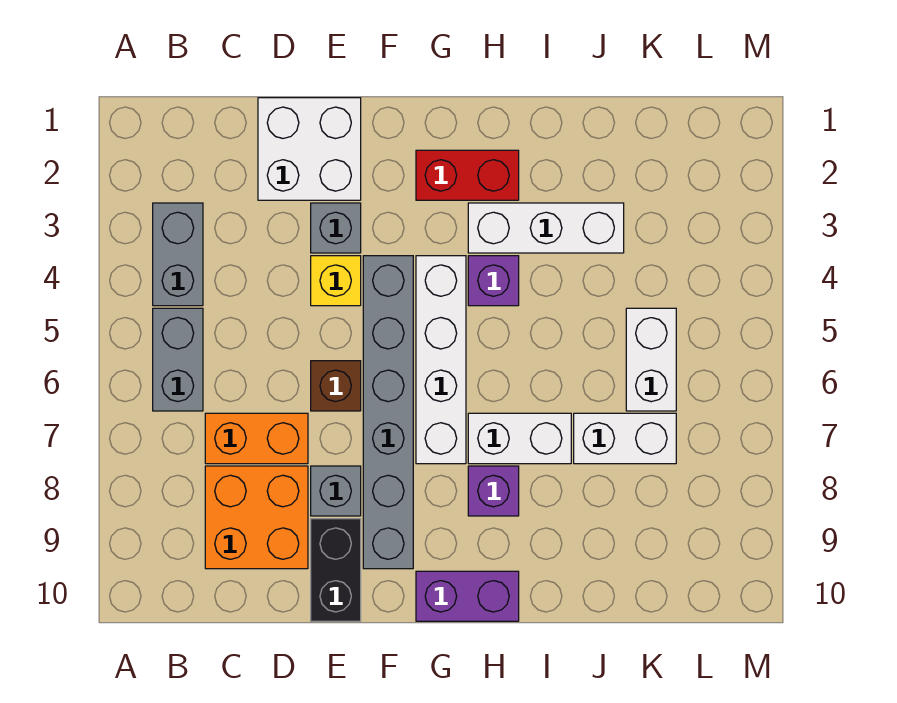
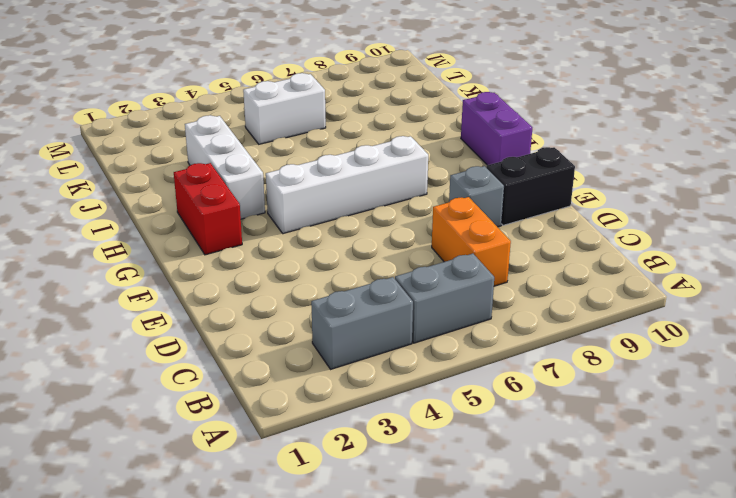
none -> orange 2x2 brick [205,466,308,569]
none -> white 2x2 brick [258,98,361,200]
none -> grey 1x1 brick [311,203,361,253]

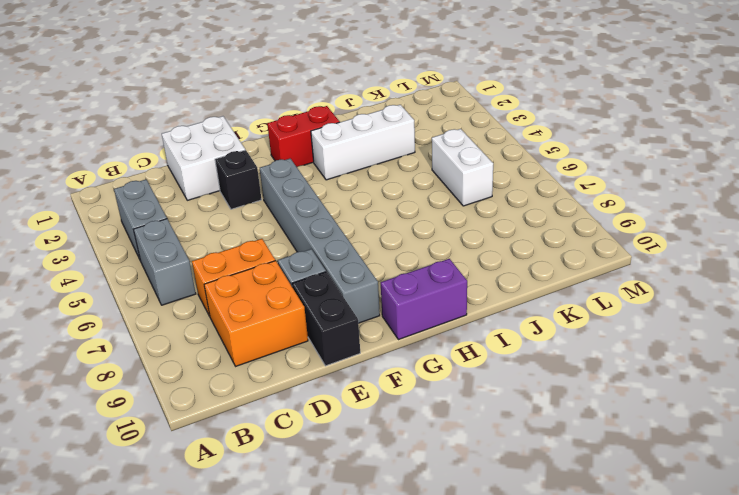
black 1x1 brick [215,150,262,209] -> grey 1x1 brick [311,203,361,253]
none -> yellow 1x1 brick [311,256,361,306]
none -> brown 1x1 brick [311,361,361,411]
none -> white 1x4 brick [416,256,466,464]

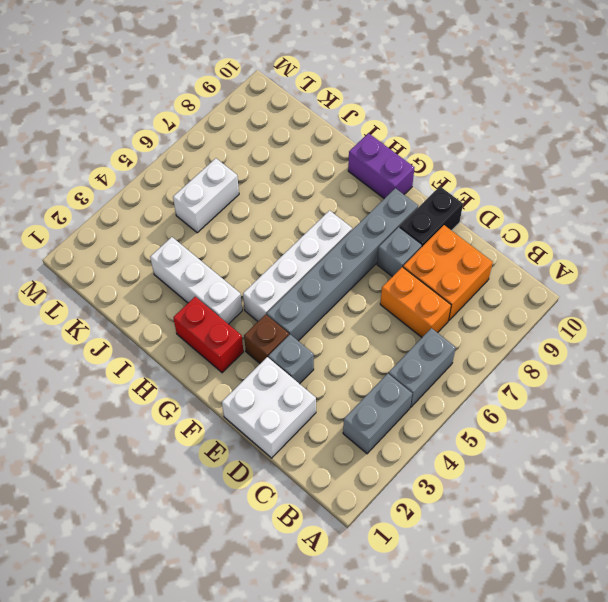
brown 1x1 brick [244,314,289,363] -> brown 1x1 brick moved to [311,361,361,411]
none -> yellow 1x1 brick [311,256,361,306]
none -> purple 1x1 brick [468,256,519,306]
none -> white 1x2 brick [468,413,571,464]

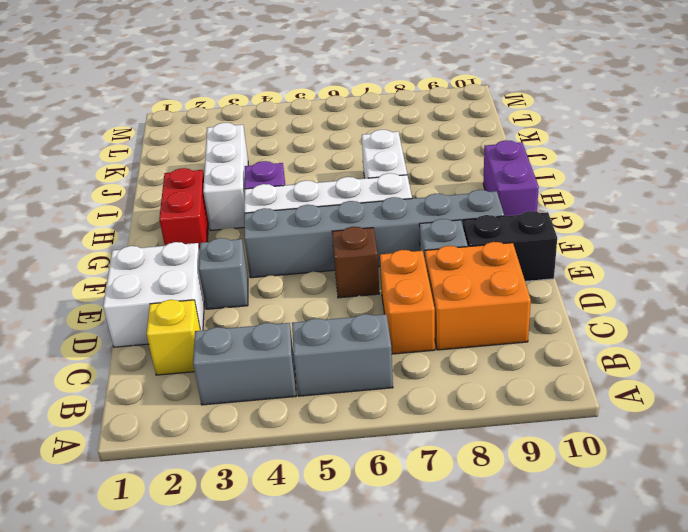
yellow 1x1 brick [147,300,200,375] -> yellow 1x1 brick moved to [311,256,361,306]
none -> purple 1x1 brick [468,466,519,516]
none -> white 1x2 brick [574,413,676,464]
none -> white 1x2 brick [626,308,676,411]

